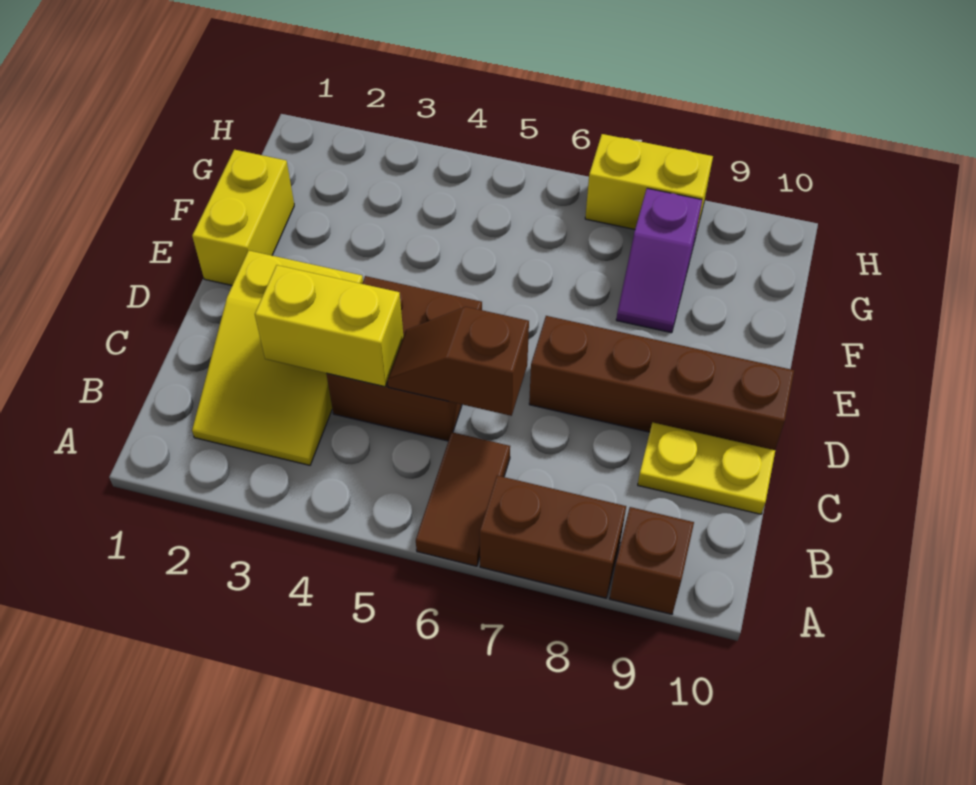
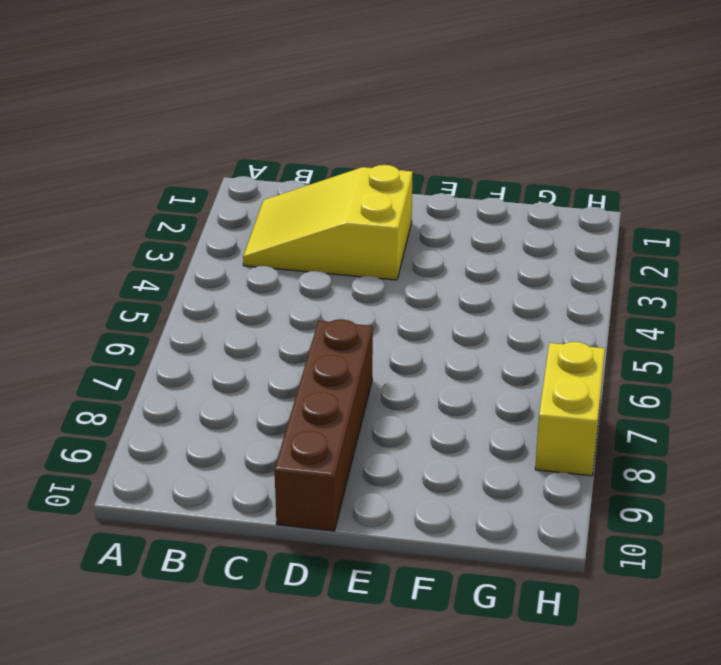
none -> brown 1x2 tile [416,432,510,566]
none -> brown 1x2 brick [480,476,626,598]
none -> brown 1x1 brick [610,507,694,614]

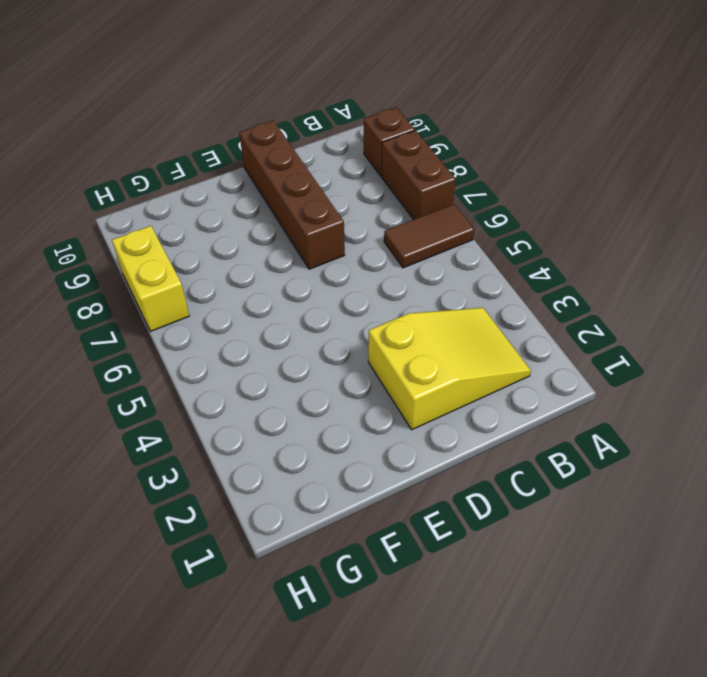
none -> brown 2x2 brick [327,276,482,441]
none -> yellow 1x2 plate [638,422,775,514]
none -> yellow 1x2 brick [192,150,294,285]

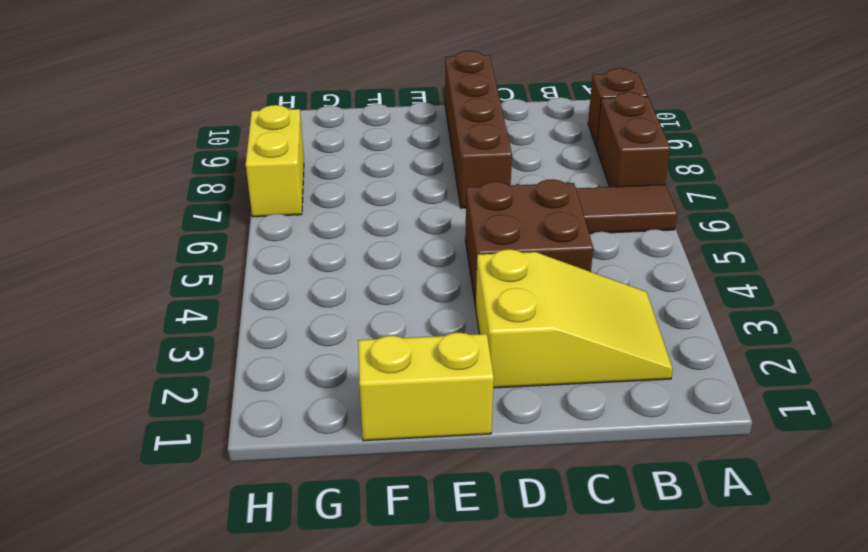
none -> yellow 1x2 plate [638,422,775,514]
none -> purple 1x2 slope [616,188,702,333]
none -> yellow 1x2 brick [255,265,403,387]

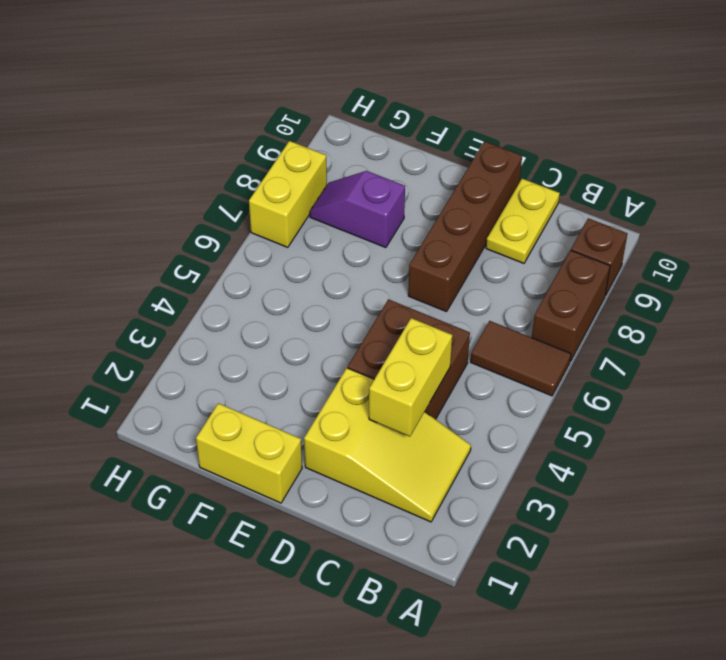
purple 1x2 slope [310,171,405,248] -> purple 1x2 slope turned to [616,188,702,333]
none -> brown 1x2 slope [388,307,529,416]

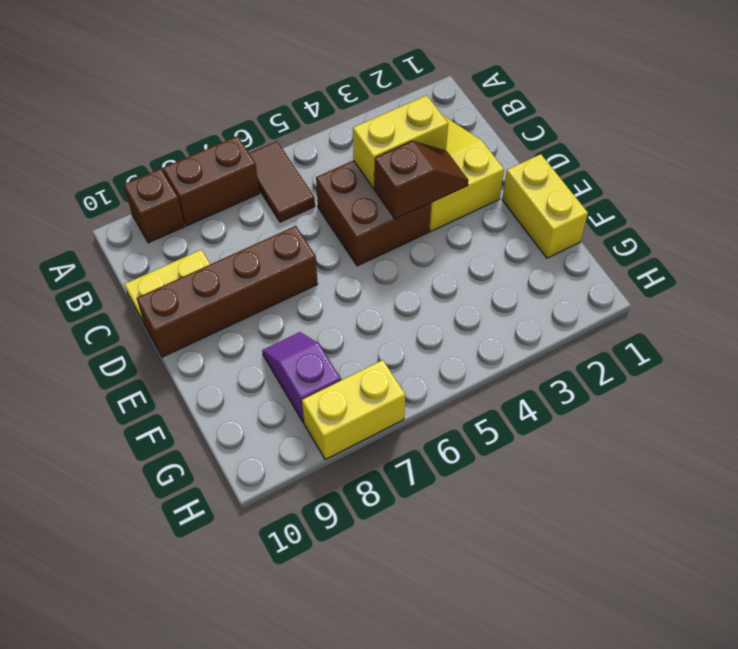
brown 1x2 slope [374,141,468,219] -> brown 1x2 slope moved to [388,307,529,416]

